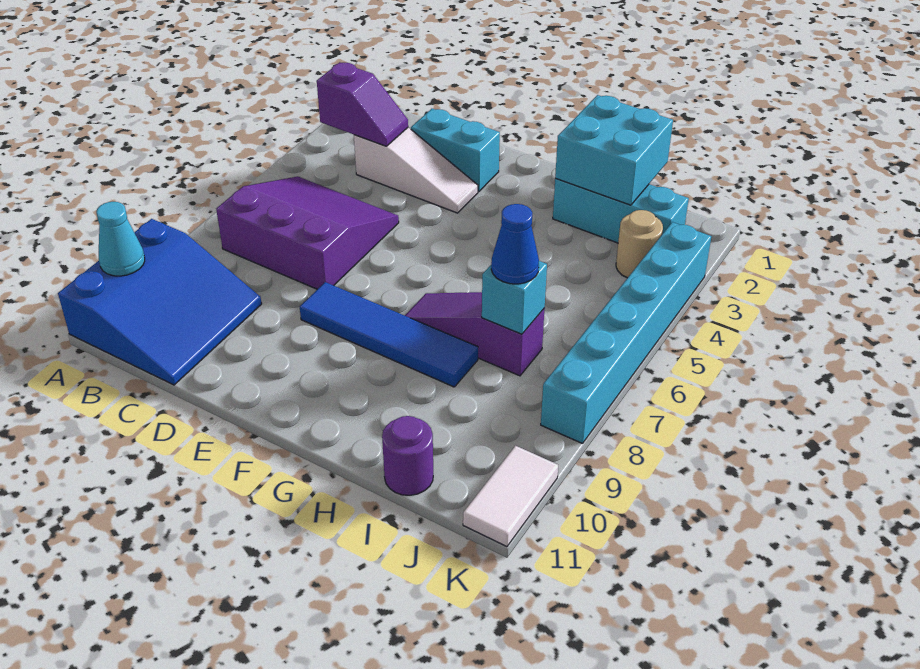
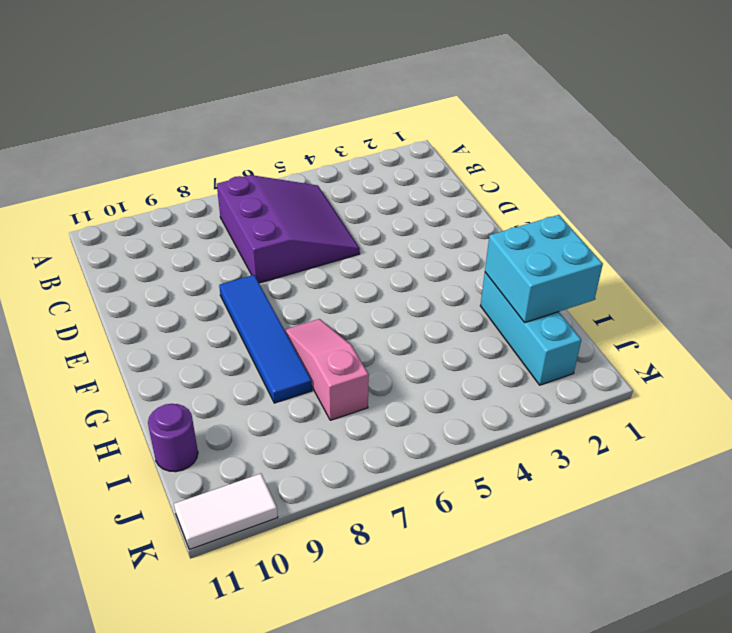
pink 1x3 slope [284,319,369,420] -> purple 1x3 slope [405,292,545,376]
none -> blue 3x3 slope [58,219,262,385]
none -> white 1x3 slope [354,128,478,213]
none -> cyan 1x2 brick [411,109,500,191]

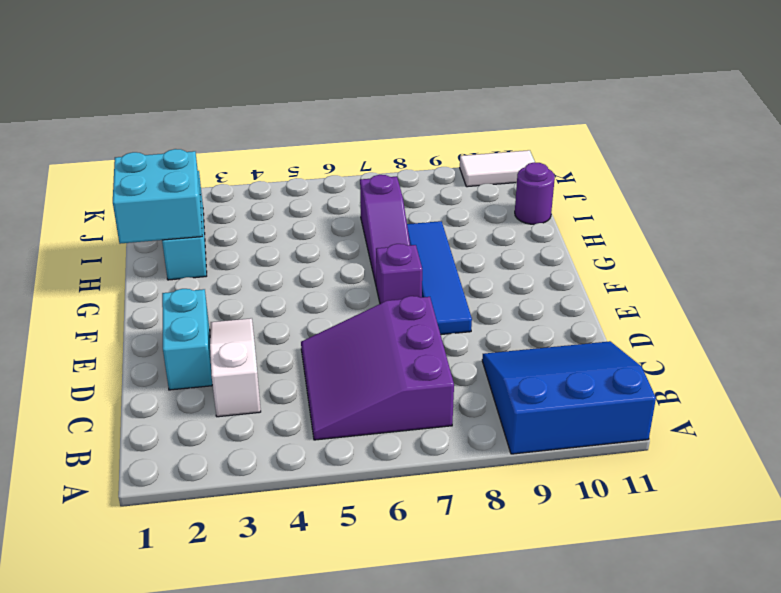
purple 1x1 brick [376,244,422,304] -> none
none -> tan 1x1 round brick [616,210,663,278]
none -> cyan 1x6 brick [541,222,711,444]
none -> cyan 1x1 cone [96,202,145,276]

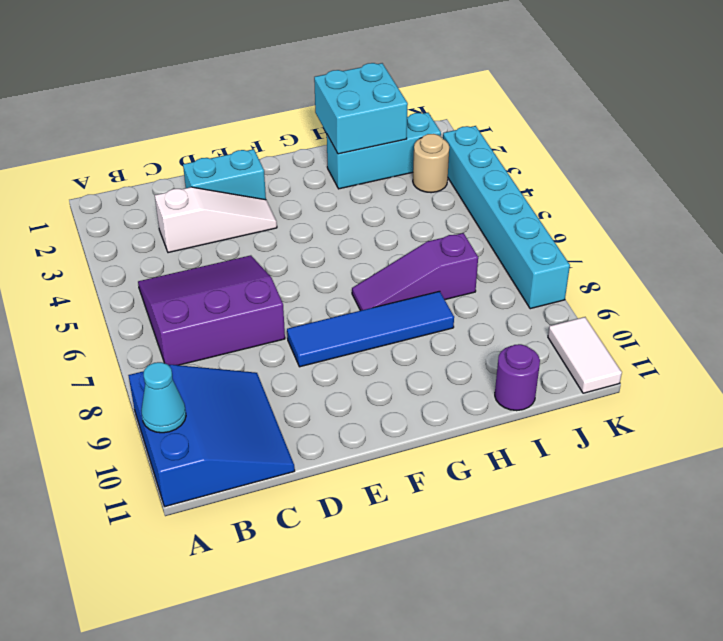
none -> purple 1x2 slope [317,62,408,146]
none -> cyan 1x1 brick [482,261,547,334]
none -> blue 1x1 cone [491,204,539,284]

